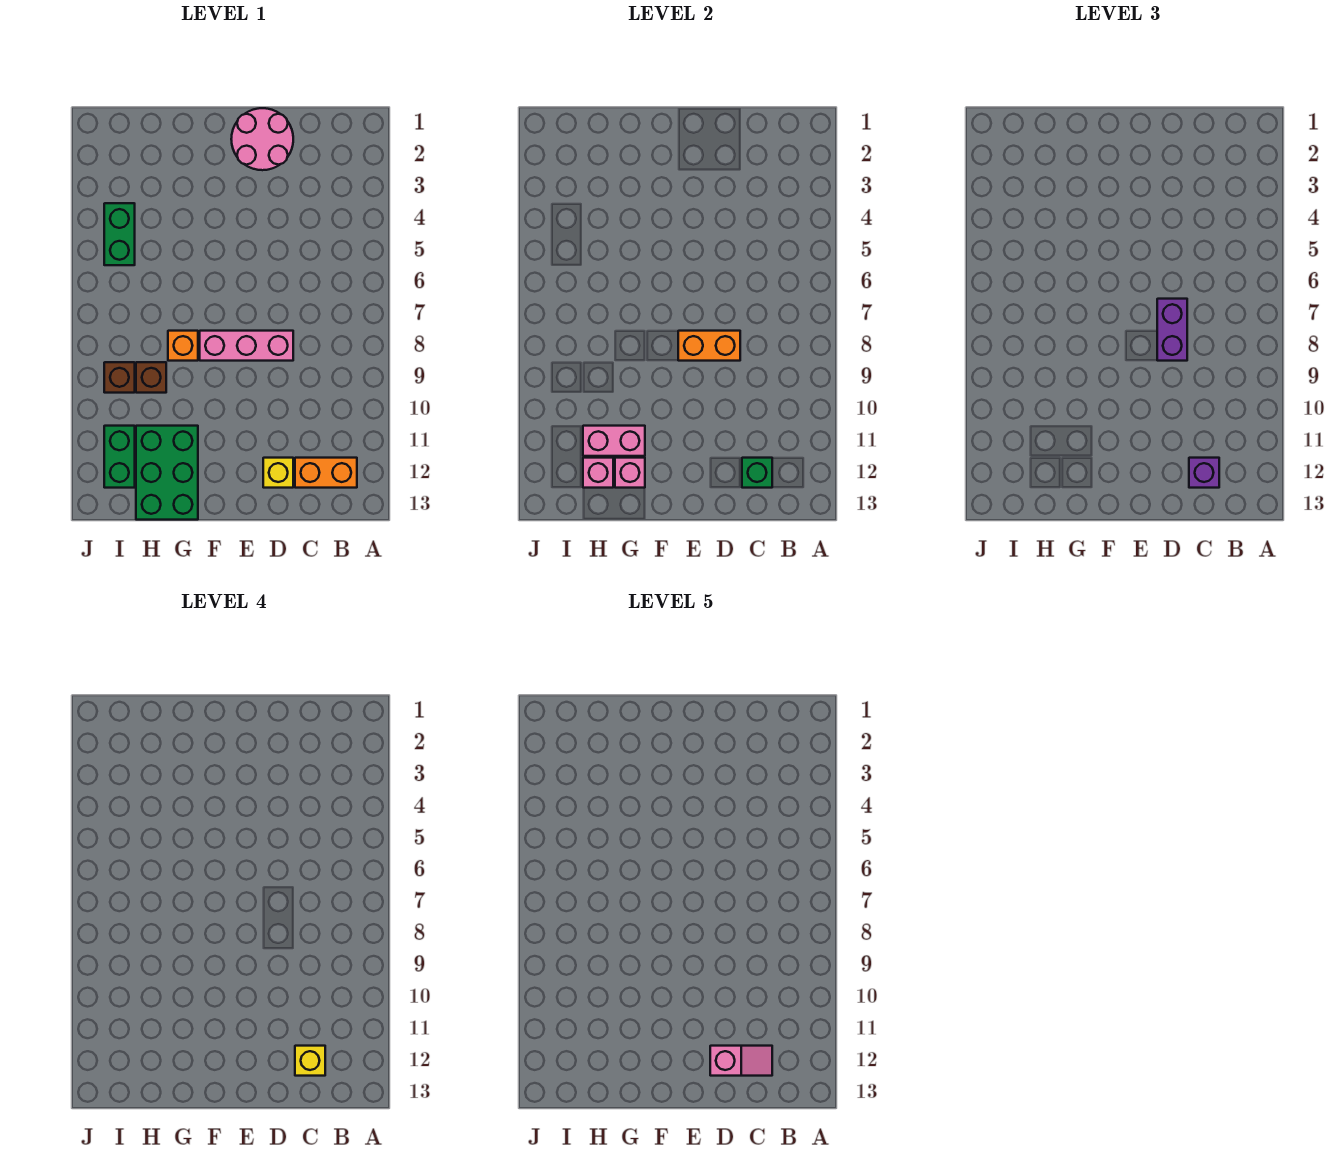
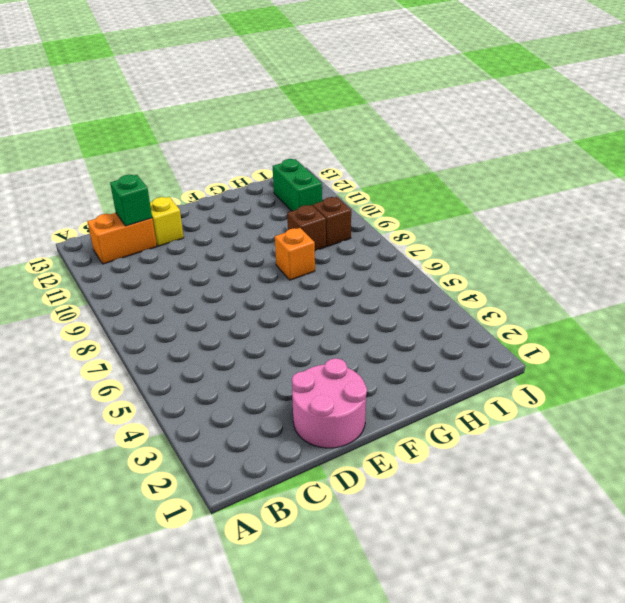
none -> pink 1x3 brick [200,331,293,361]
none -> green 2x3 brick [136,426,198,520]
none -> green 1x2 brick [104,203,135,265]

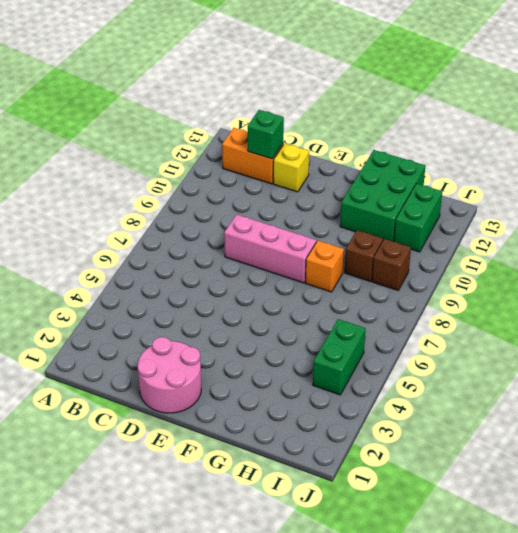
none -> orange 1x2 brick [678,331,740,361]
none -> pink 1x2 brick [583,426,645,456]
none -> pink 1x1 brick [615,458,645,488]

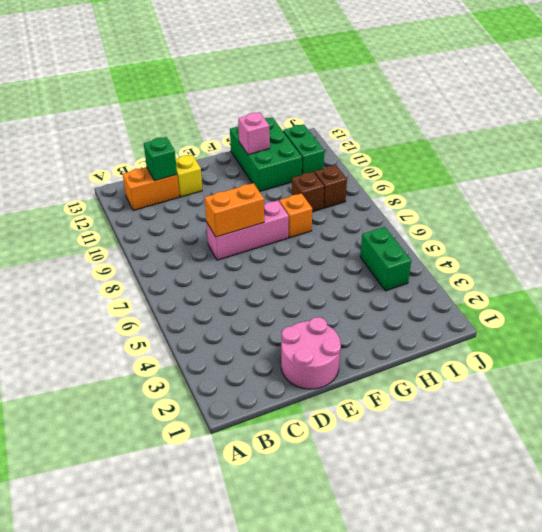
none -> pink 1x2 brick [583,426,645,456]
none -> pink 1x1 brick [583,458,613,488]
none -> purple 1x1 brick [1189,458,1219,488]

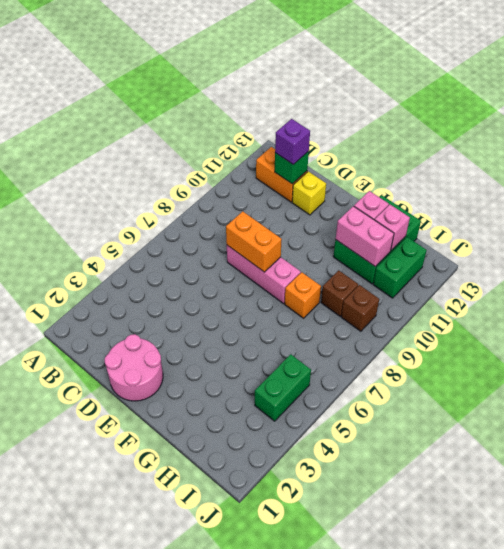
none -> purple 1x2 brick [1157,299,1187,361]
none -> yellow 1x1 brick [295,1046,325,1076]
none -> pink 1x2 slope [710,1046,772,1076]

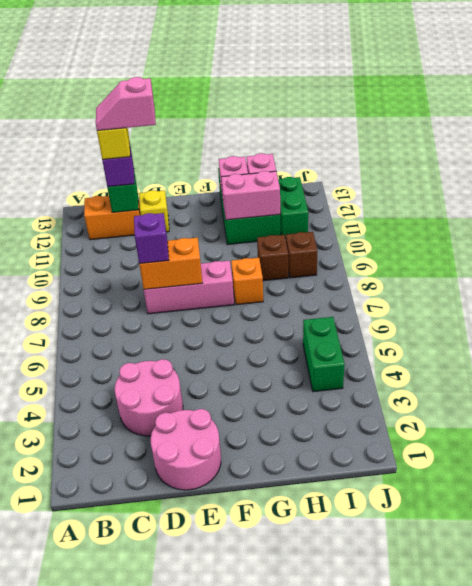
pink 2x2 round brick [115,359,183,436] -> none
purple 1x1 brick [134,213,169,264] -> purple 1x2 brick [1157,299,1187,361]

